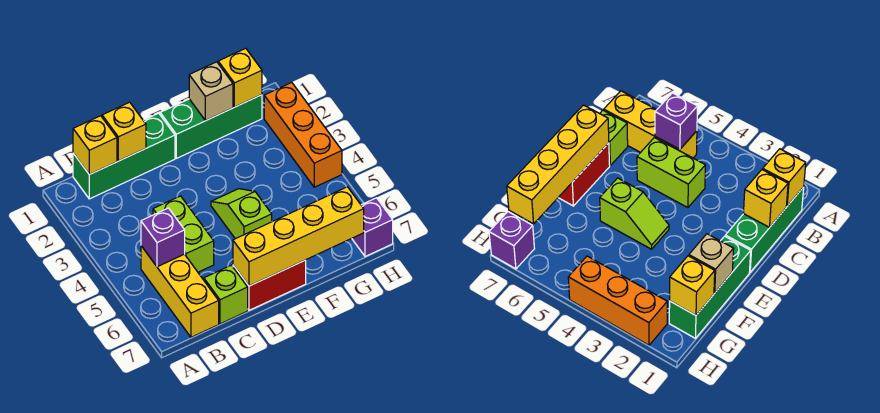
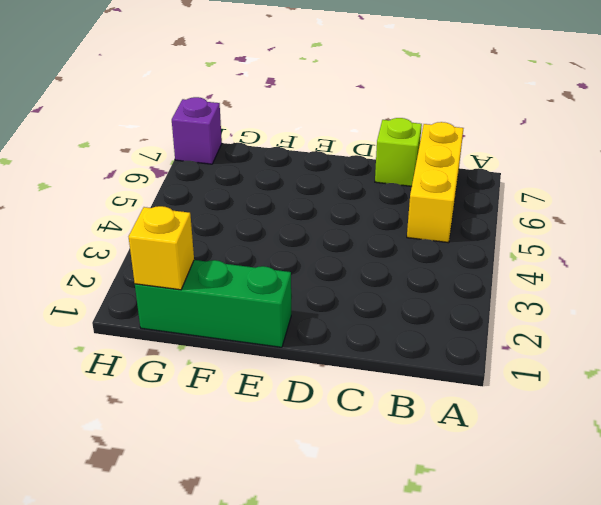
none -> green 1x3 brick [73,113,175,199]
none -> lime 1x2 brick [153,196,214,272]
none -> red 1x2 brick [233,260,306,310]

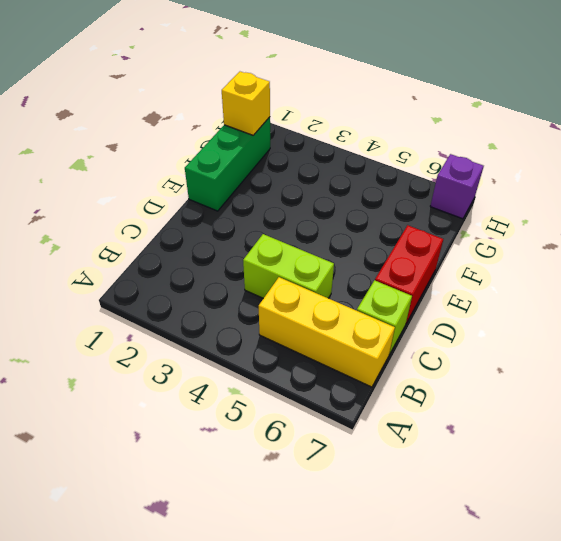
none -> green 1x3 brick [73,113,175,199]
none -> lime 1x2 slope [211,189,272,239]
none -> orange 1x3 brick [264,82,342,187]

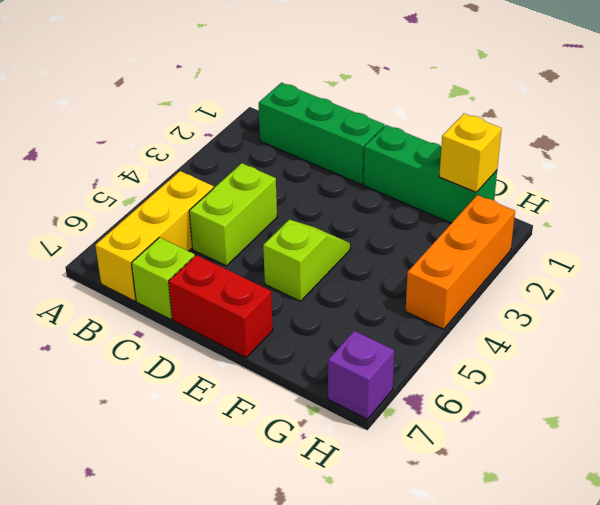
none -> yellow 1x1 brick [73,116,117,175]
none -> purple 1x1 brick [141,208,185,267]
none -> yellow 1x1 brick [102,102,146,161]

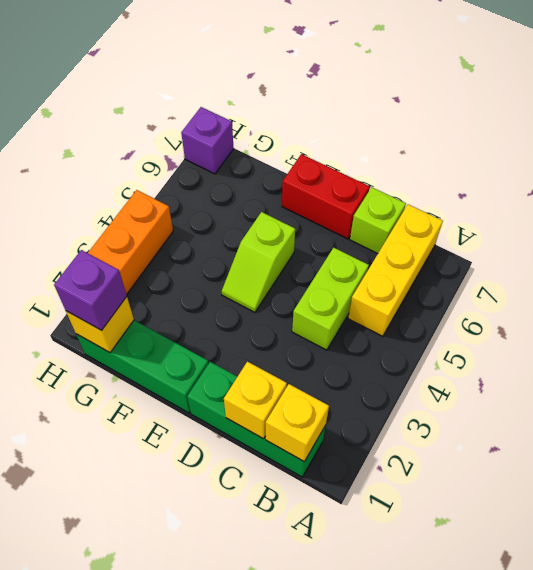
purple 1x1 brick [54,250,127,330] -> purple 1x1 brick moved to [141,208,185,267]
none -> yellow 1x4 brick [233,187,364,286]
none -> tan 1x1 brick [189,62,233,121]

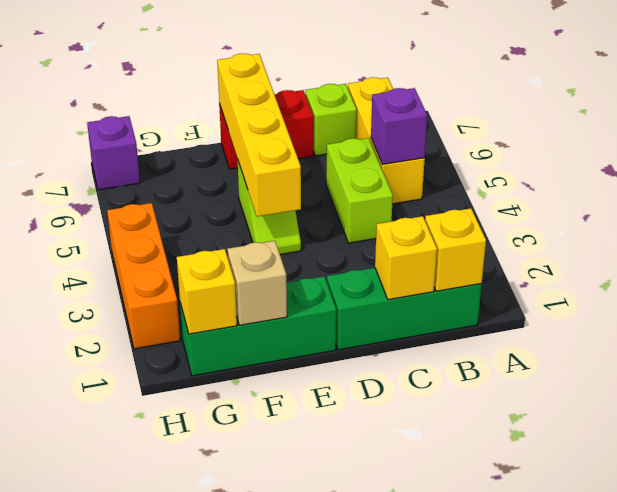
yellow 1x4 brick [217,53,301,217] -> yellow 1x4 brick turned to [233,187,364,286]

